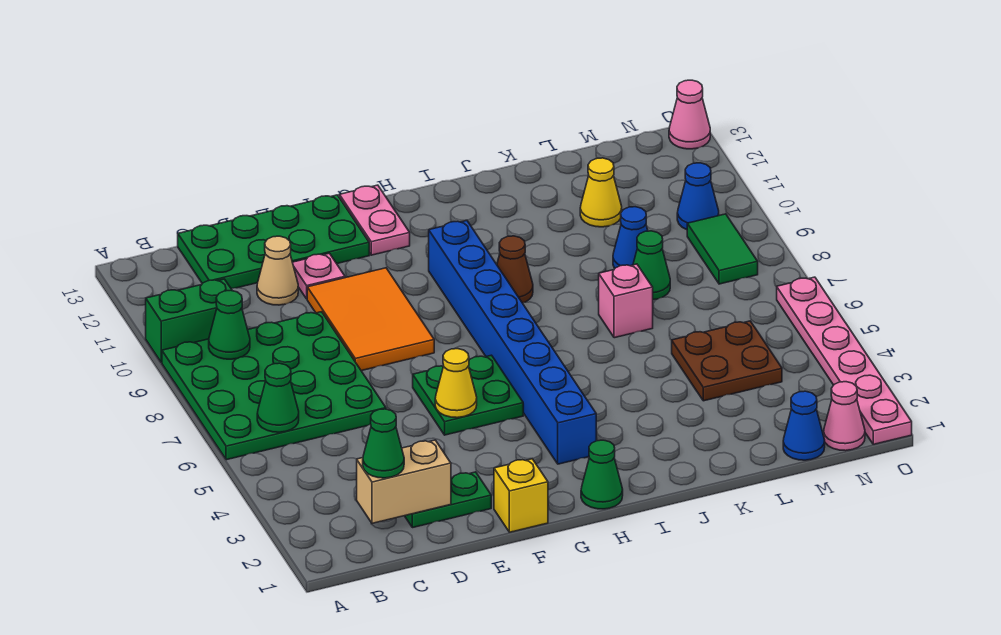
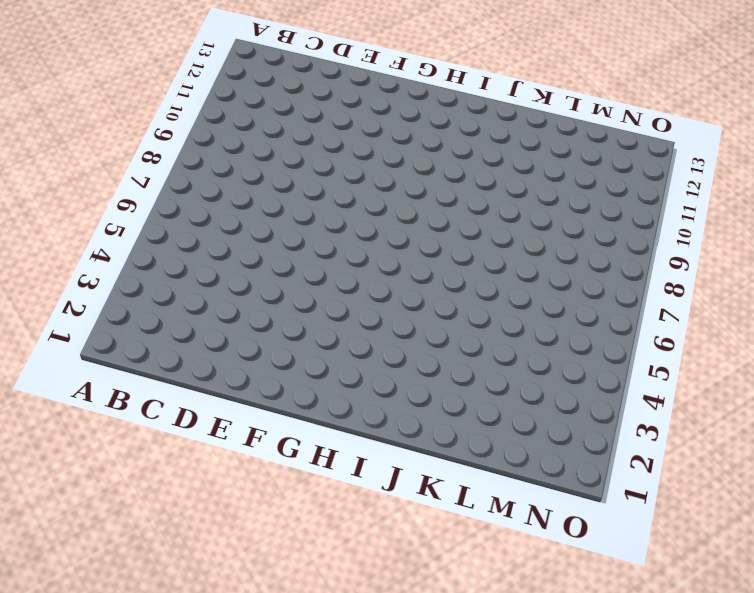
none -> green 4x4 plate [162,312,386,460]
none -> green 1x2 brick [146,279,232,362]
none -> green 2x4 plate [178,195,369,289]

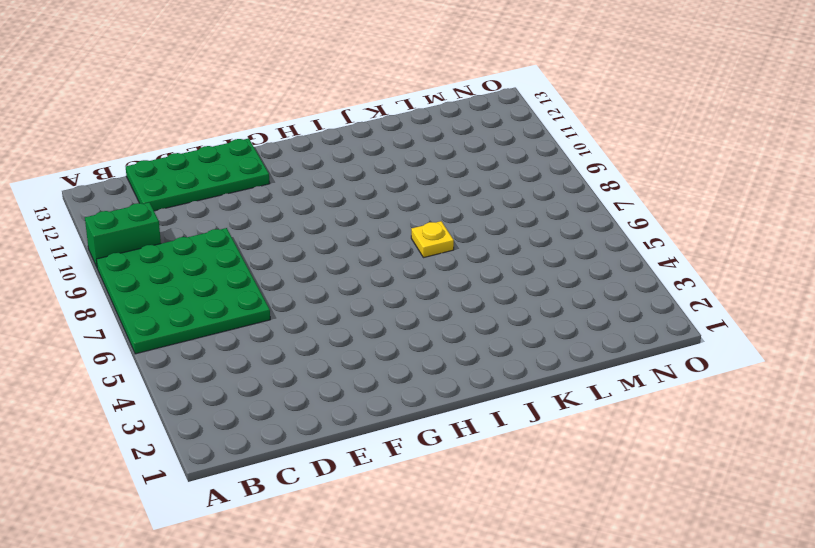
yellow 1x1 plate [411,221,454,258] -> none
none -> green 1x2 plate [405,472,491,528]
none -> tan 1x1 cone [257,236,298,305]
none -> orange 2x3 tile [307,268,434,371]

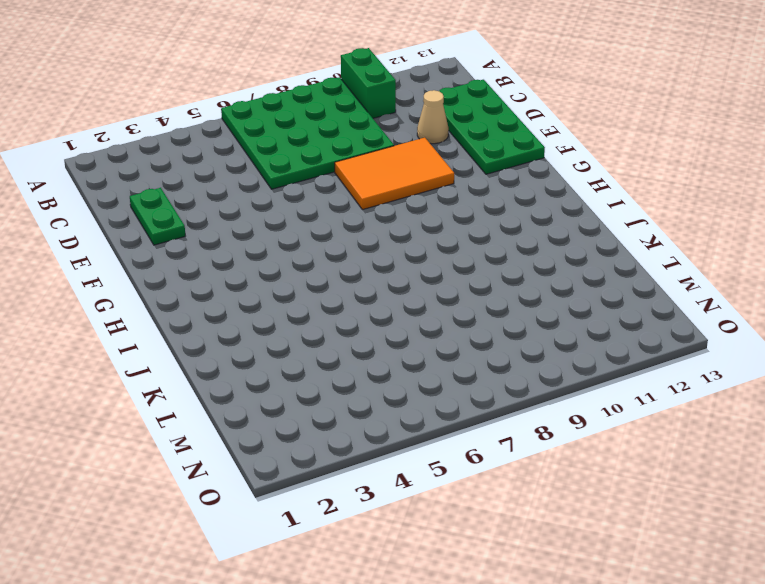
none -> pink 1x1 plate [292,253,345,299]
none -> yellow 1x1 brick [494,459,548,532]
none -> green 2x2 plate [413,355,523,435]

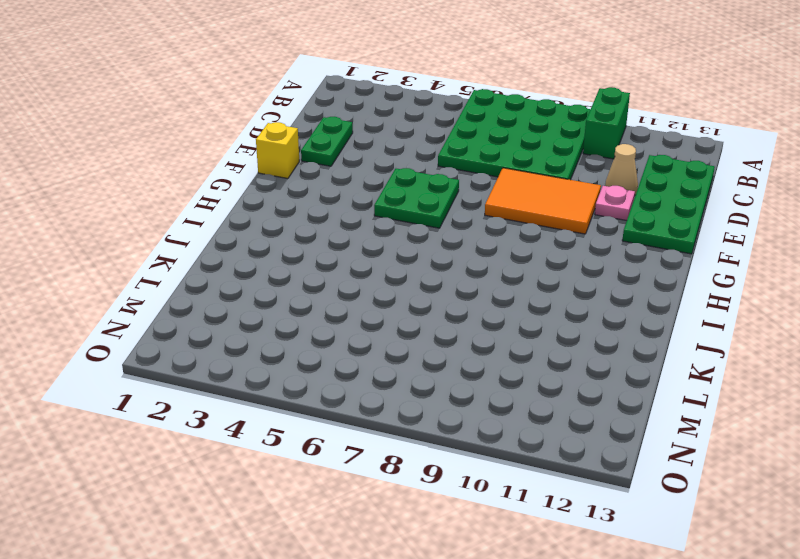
none -> pink 1x2 plate [339,185,410,255]
none -> green 1x1 cone [581,440,623,509]
none -> blue 1x8 brick [429,221,596,464]

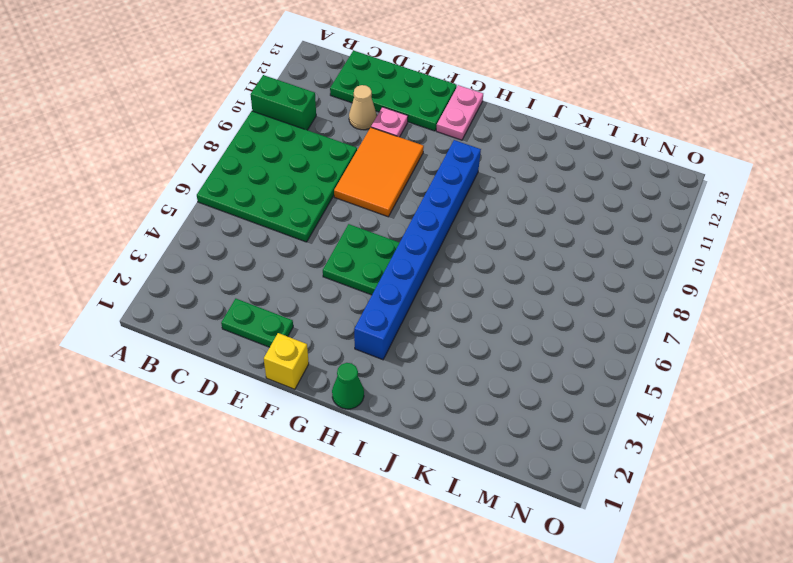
none -> brown 1x1 cone [497,236,533,303]
none -> pink 1x1 brick [599,264,653,338]
none -> brown 2x2 plate [672,321,782,401]

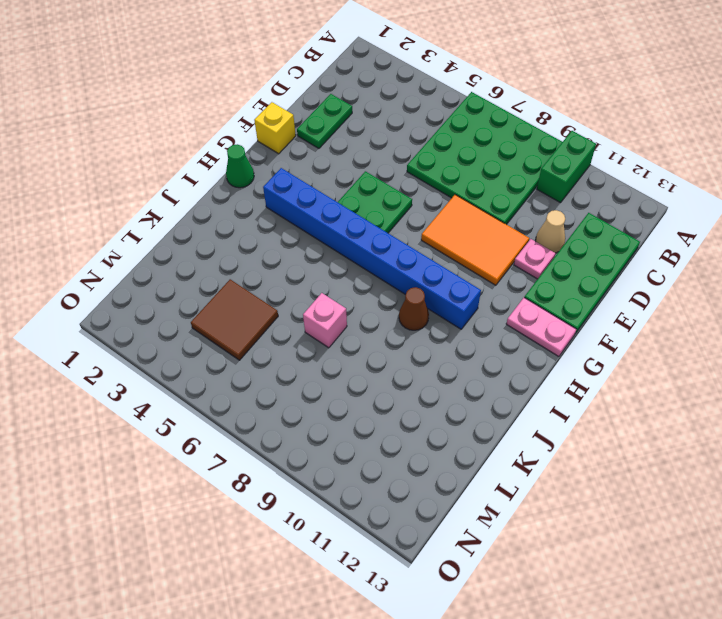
brown 2x2 tile [191,279,278,360] -> brown 2x2 plate [672,321,782,401]
none -> green 1x1 cone [633,231,670,300]
none -> blue 1x1 cone [613,207,648,268]
none -> yellow 1x1 cone [580,158,622,227]

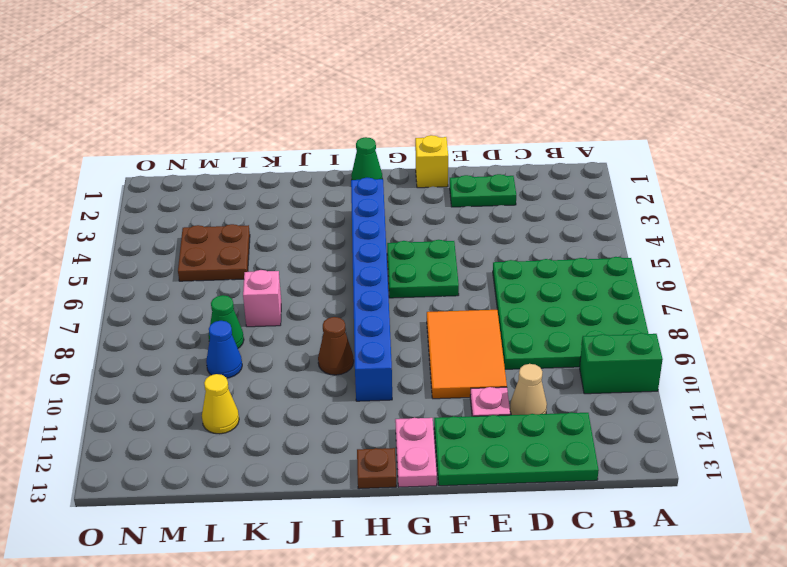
brown 1x1 plate [357,448,396,489] -> none
none -> blue 1x1 cone [783,391,825,460]
none -> pink 1x1 cone [824,382,865,451]
none -> green 1x2 tile [687,214,758,284]

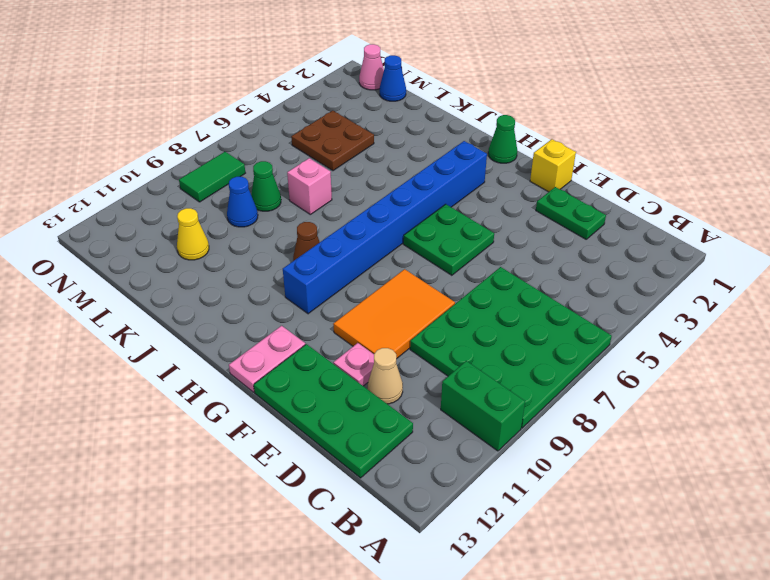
none -> blue 1x1 cone [677,163,719,230]
none -> pink 1x6 plate [777,277,912,444]
none -> pink 1x1 cone [669,80,710,149]

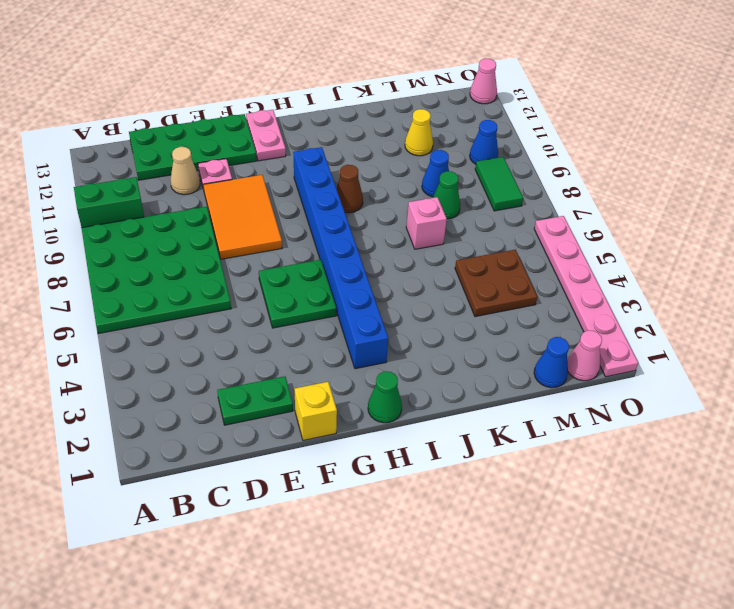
none -> green 1x1 cone [257,363,299,432]
none -> green 1x1 cone [209,291,250,359]
none -> tan 1x2 brick [357,440,451,523]

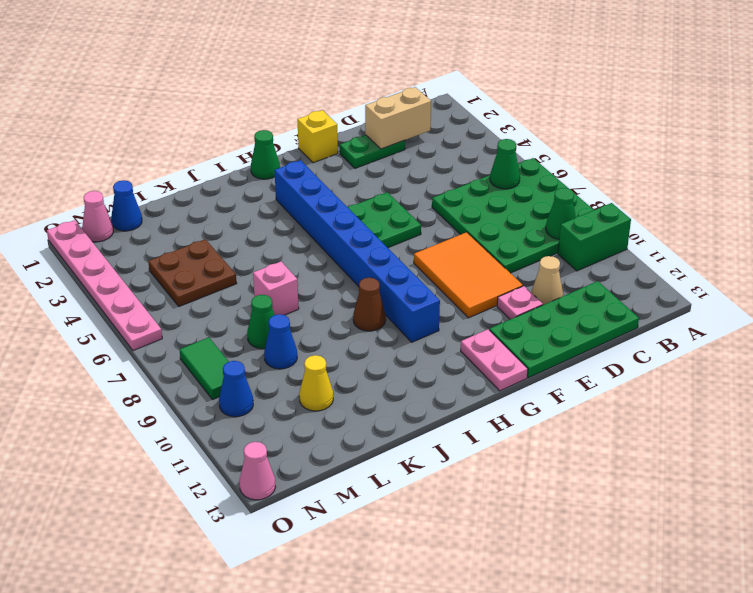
none -> yellow 1x1 cone [435,349,477,418]
none -> green 1x1 cone [363,409,404,478]

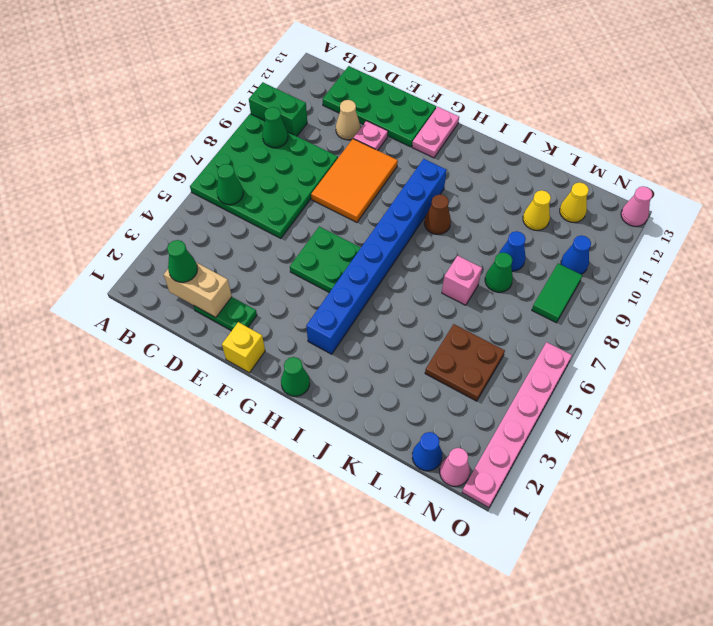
yellow 1x1 cone [560,182,589,222] -> yellow 1x1 cone moved to [435,349,477,418]

